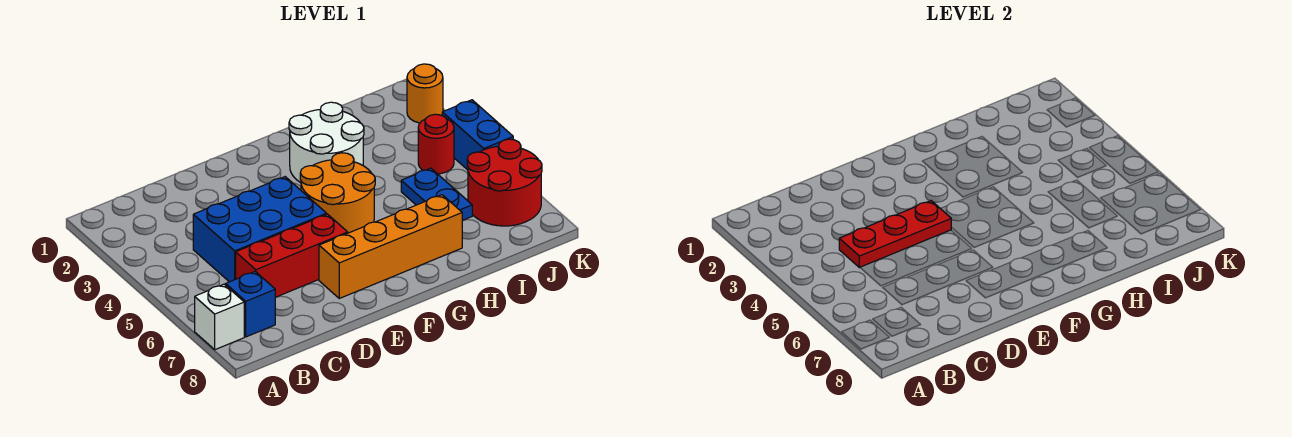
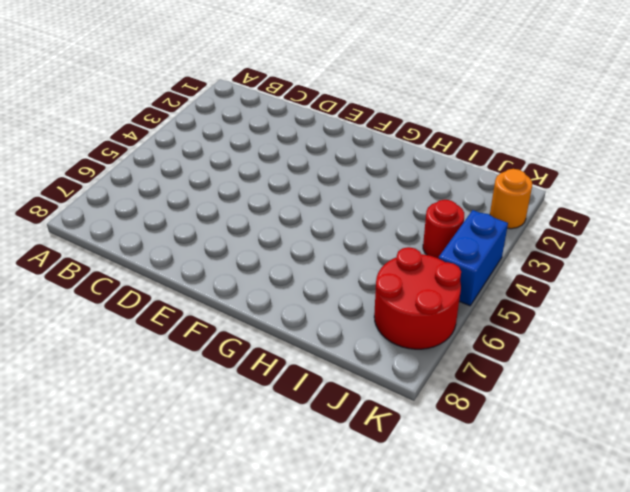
none -> white 1x1 brick [195,284,244,350]
none -> blue 1x1 brick [226,271,275,337]
none -> blue 2x3 brick [193,177,327,282]

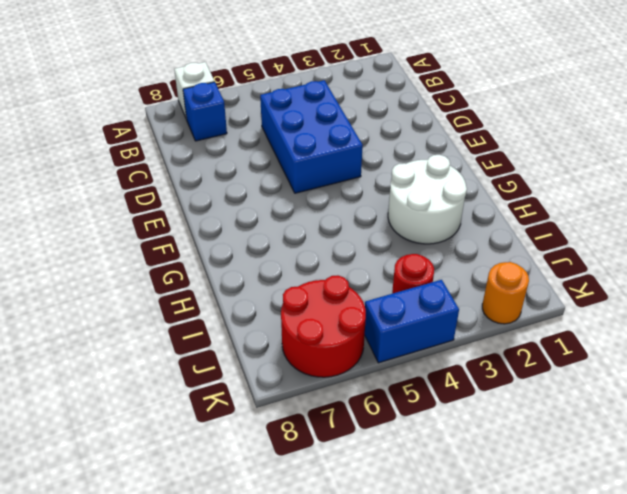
none -> red 1x3 brick [236,214,348,297]
none -> orange 1x4 brick [319,195,463,298]
none -> orange 2x2 round brick [300,153,375,233]

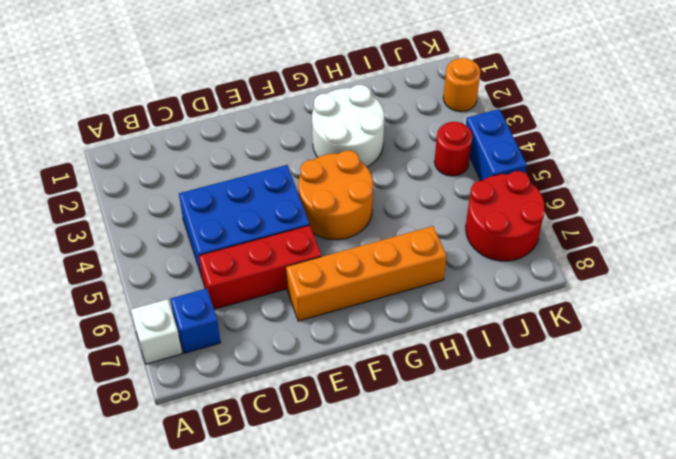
none -> blue 1x2 plate [401,168,472,220]
none -> red 1x3 plate [839,201,951,268]

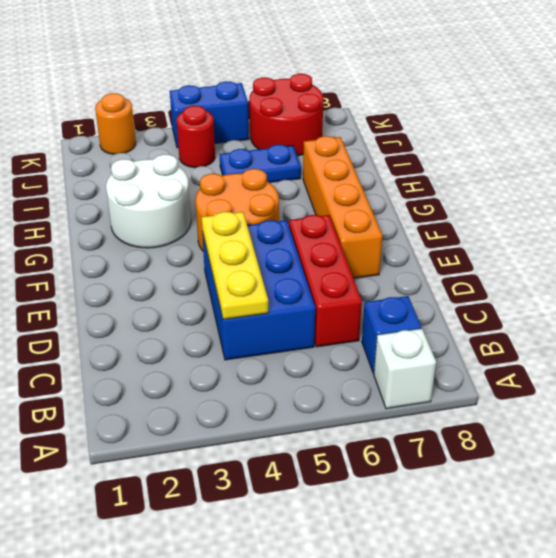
yellow 1x3 plate [201,212,268,319] -> red 1x3 plate [839,201,951,268]

